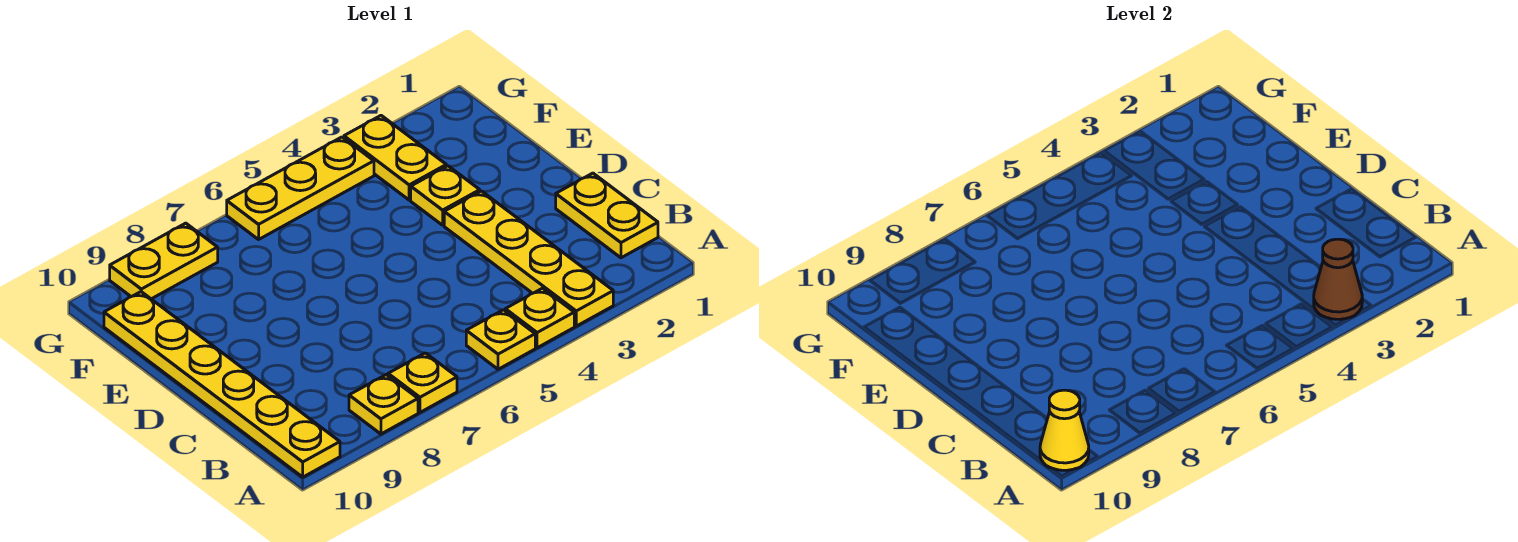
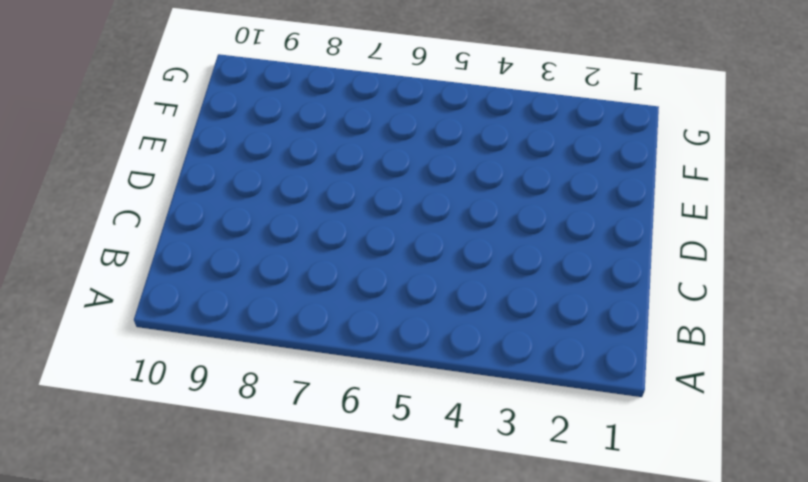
none -> yellow 1x4 plate [444,191,613,326]
none -> yellow 1x1 plate [505,288,574,348]
none -> yellow 1x1 plate [466,310,535,369]

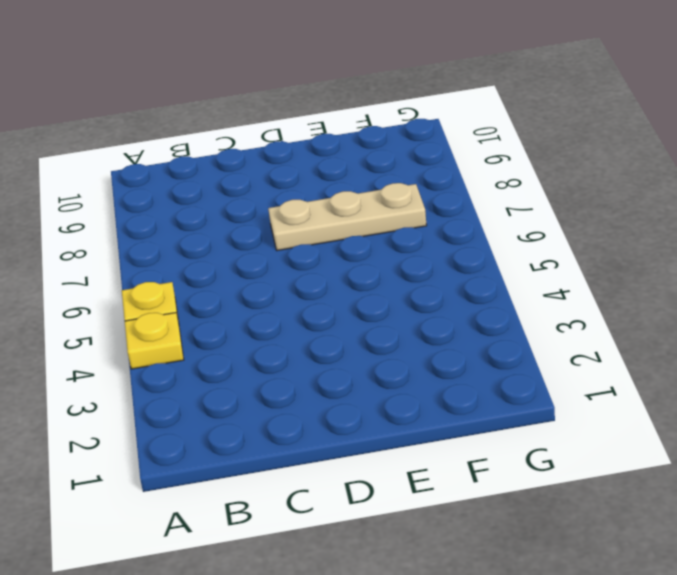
tan 1x3 plate [268,183,427,251] -> none
none -> yellow 1x4 plate [444,191,613,326]
none -> yellow 1x1 plate [388,353,457,412]
none -> yellow 1x1 plate [349,375,418,434]

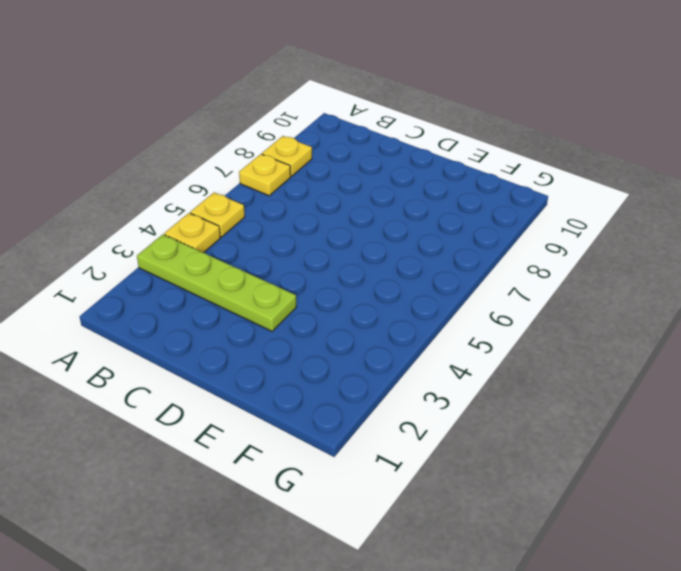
lime 1x4 plate [137,235,296,331] -> yellow 1x4 plate [444,191,613,326]
none -> yellow 1x6 plate [104,292,340,477]
none -> yellow 1x2 plate [556,173,658,258]
none -> yellow 1x1 plate [411,166,480,225]

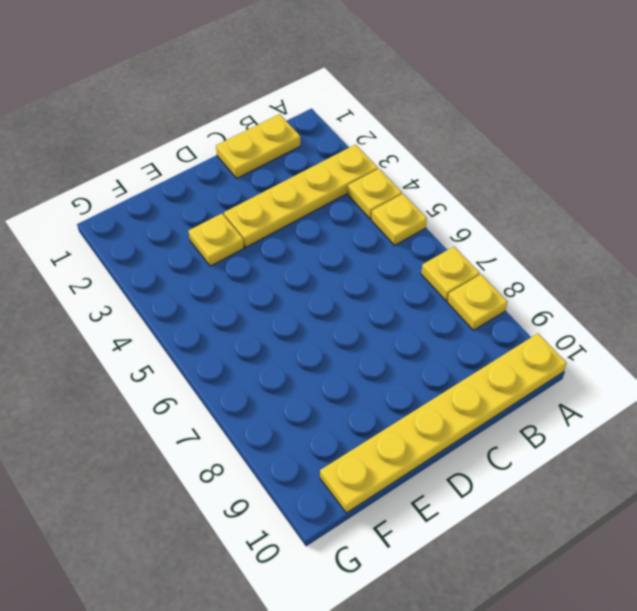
none -> yellow 1x2 plate [344,116,446,200]
none -> yellow 1x3 plate [227,137,374,239]
none -> yellow 1x2 plate [110,223,218,299]

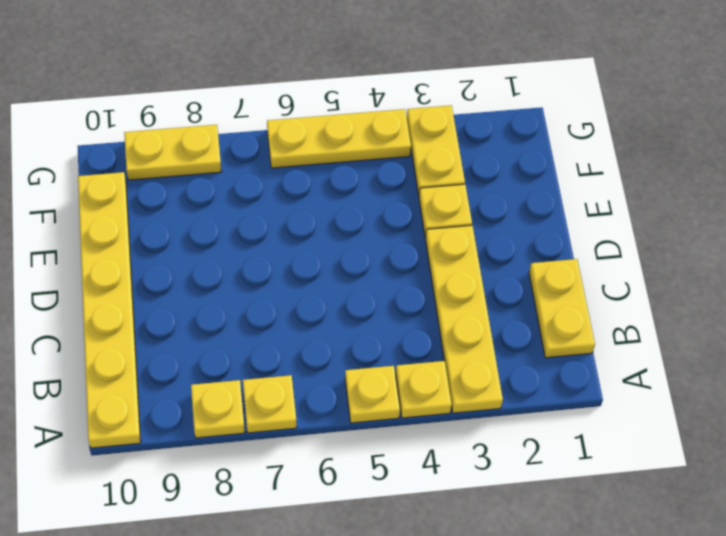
none -> brown 1x1 cone [1314,239,1362,319]
none -> yellow 1x1 cone [1040,390,1089,470]

